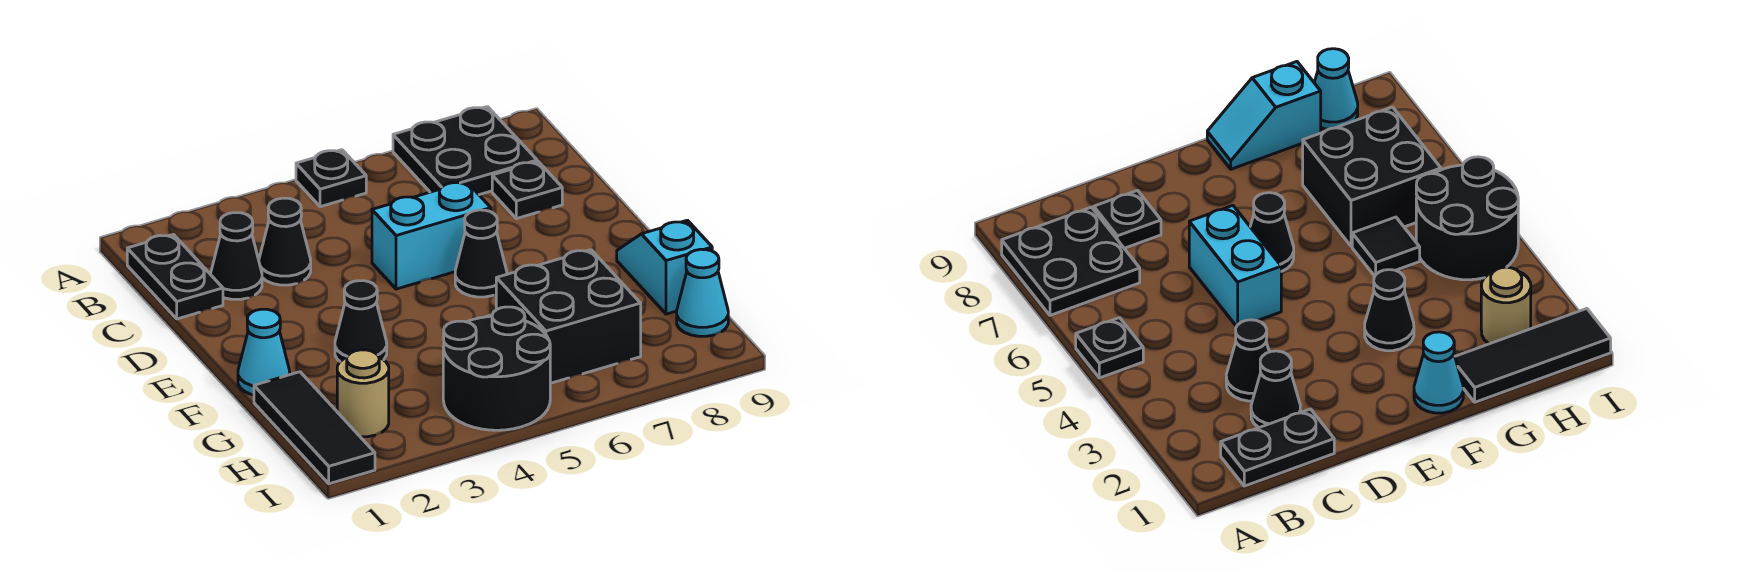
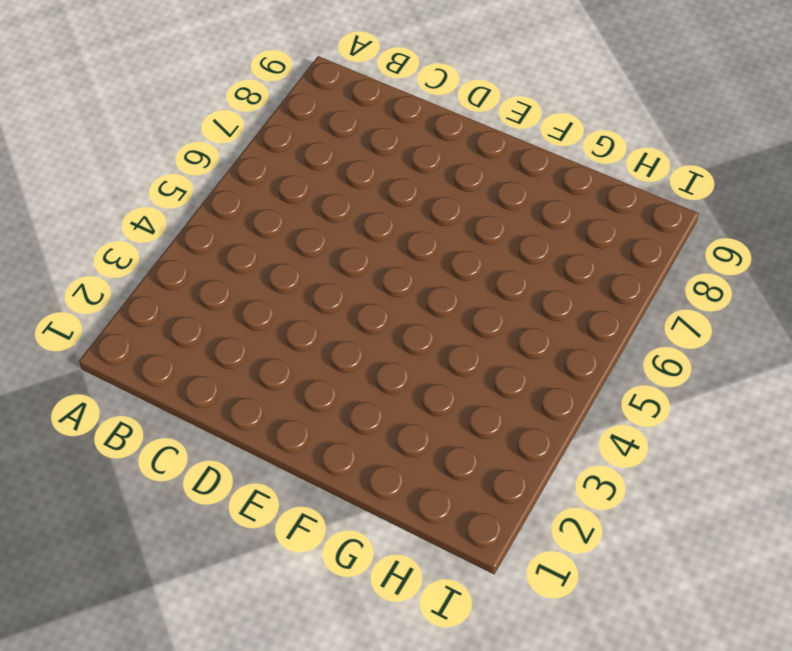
none -> black 1x1 plate [296,150,366,207]
none -> black 2x2 plate [393,107,537,195]
none -> black 1x2 plate [127,234,223,319]

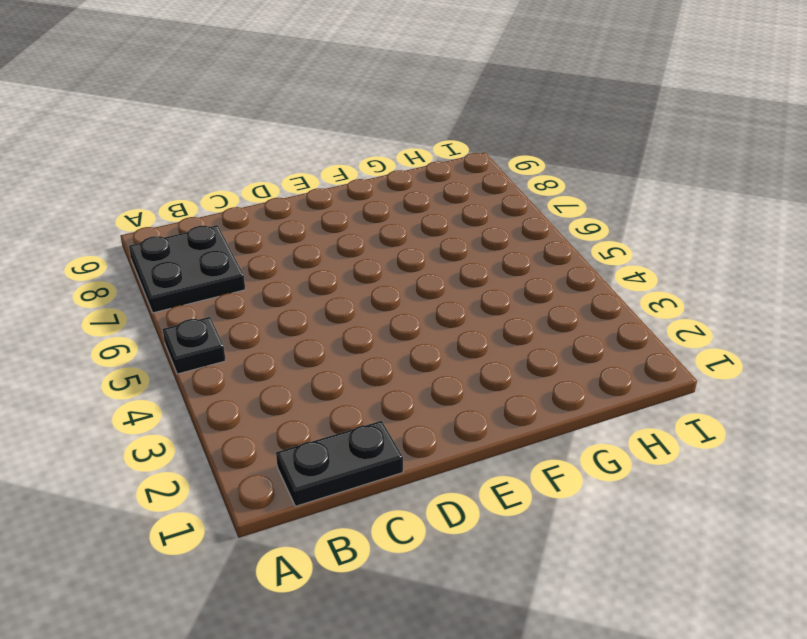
none -> black 1x1 cone [211,213,262,299]
none -> black 1x1 cone [259,198,311,285]
none -> black 1x1 plate [492,162,562,219]

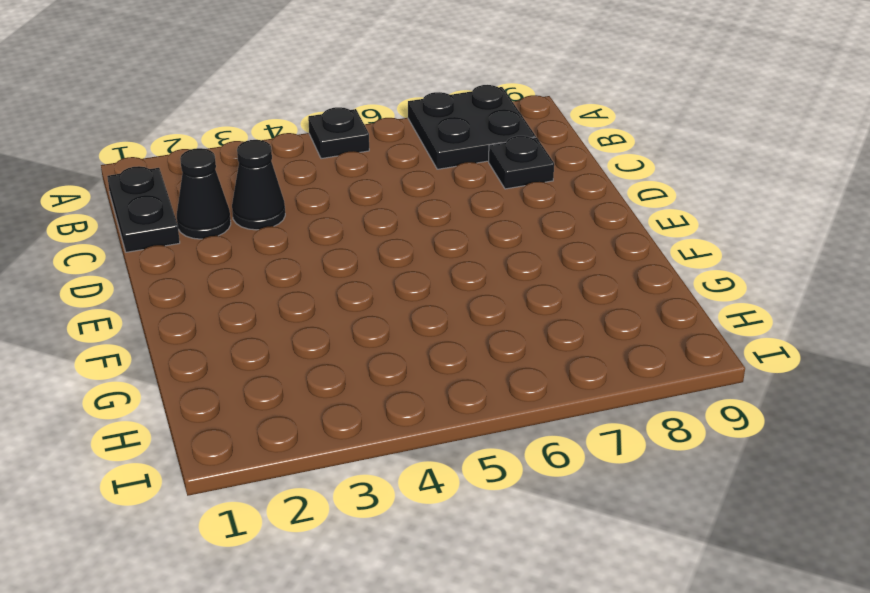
none -> cyan 1x2 brick [372,182,491,289]
none -> black 1x1 cone [455,210,507,297]
none -> cyan 1x1 cone [238,309,290,395]

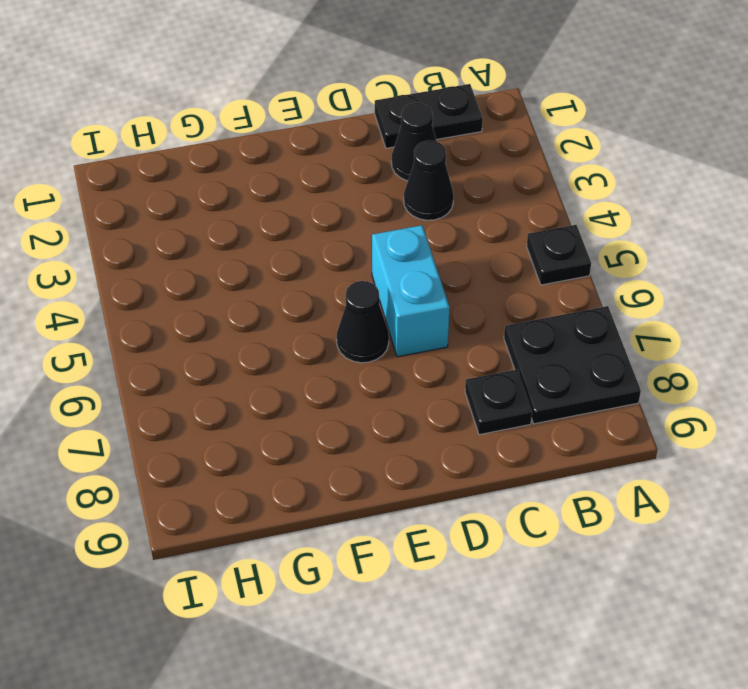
none -> cyan 1x1 cone [238,309,290,395]
none -> black 1x1 cone [335,281,387,361]
none -> cyan 1x2 slope [617,220,712,314]

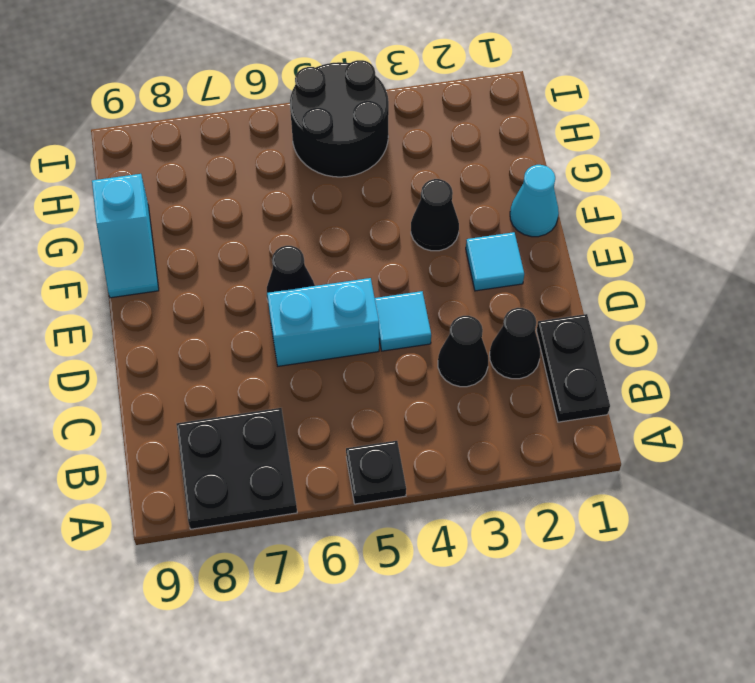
cyan 1x1 tile [375,291,431,351] -> none
cyan 1x1 tile [466,232,524,291] -> none
none -> black 1x1 plate [492,162,562,219]
none -> black 1x3 tile [254,372,375,484]
none -> black 1x1 tile [1352,217,1420,276]

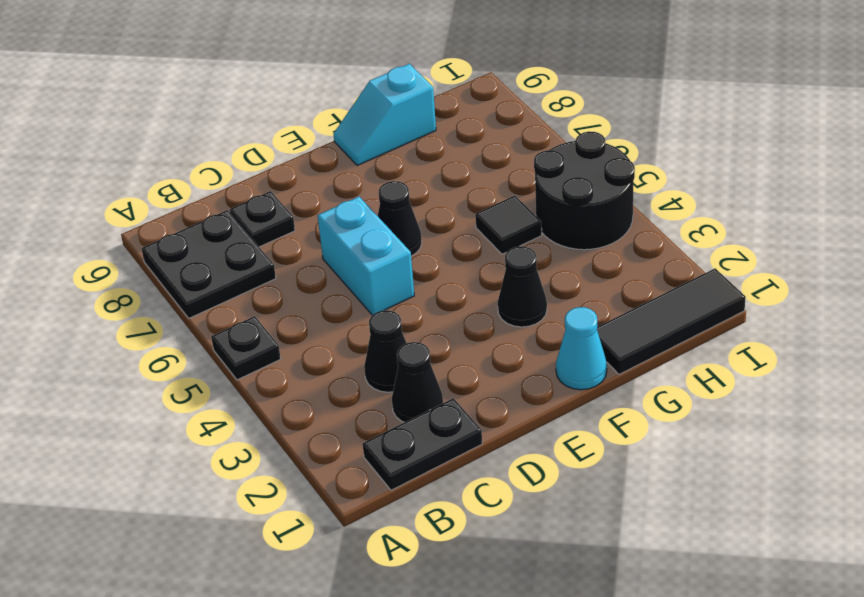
none -> black 2x2 brick [496,250,641,383]
none -> tan 1x1 round brick [337,350,389,437]
none -> cyan 1x1 cone [677,249,728,336]

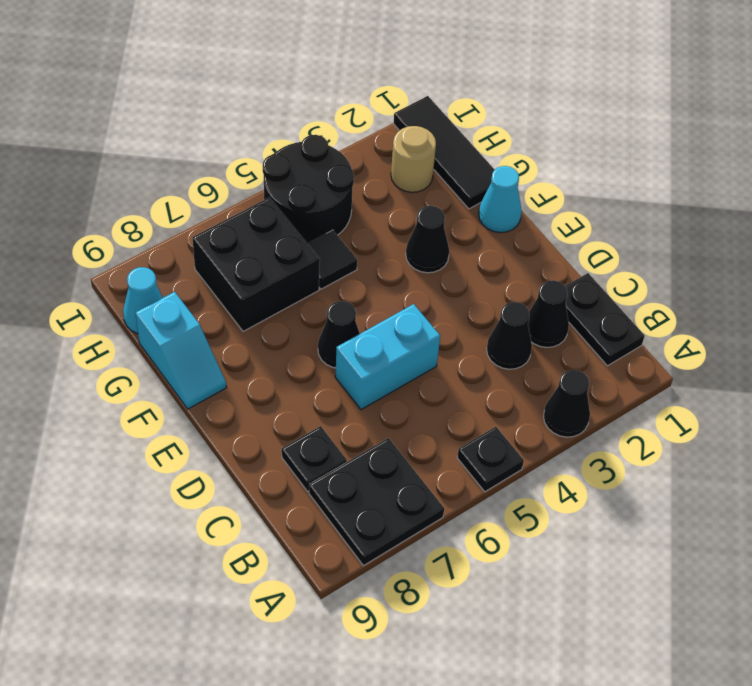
black 1x1 cone [543,370,590,437] -> none

